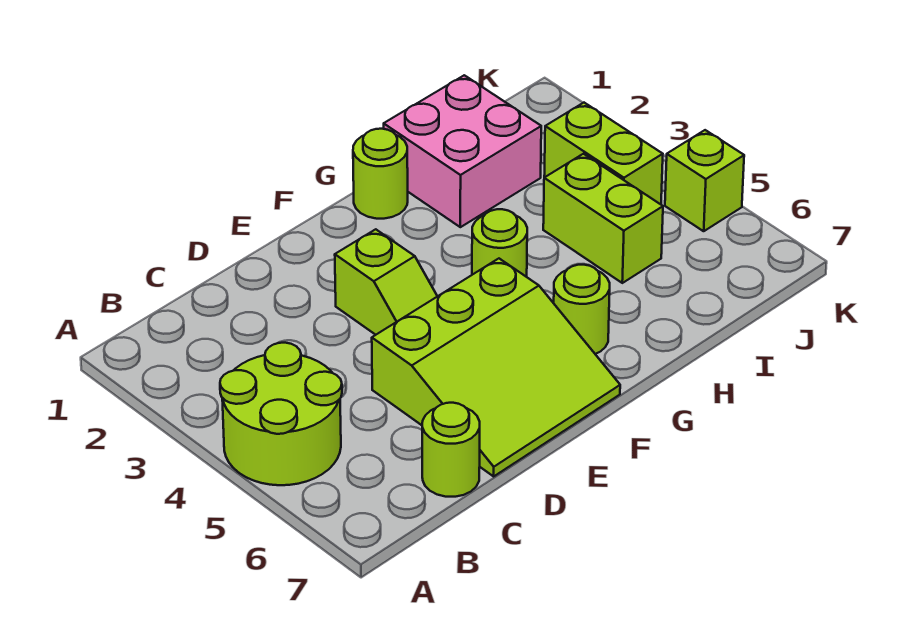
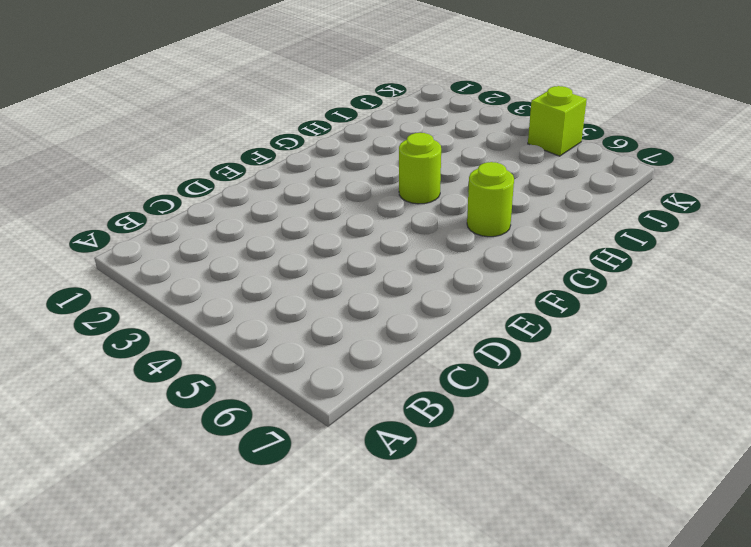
none -> lime 2x2 round brick [220,343,342,485]
none -> lime 1x1 round brick [422,403,480,497]

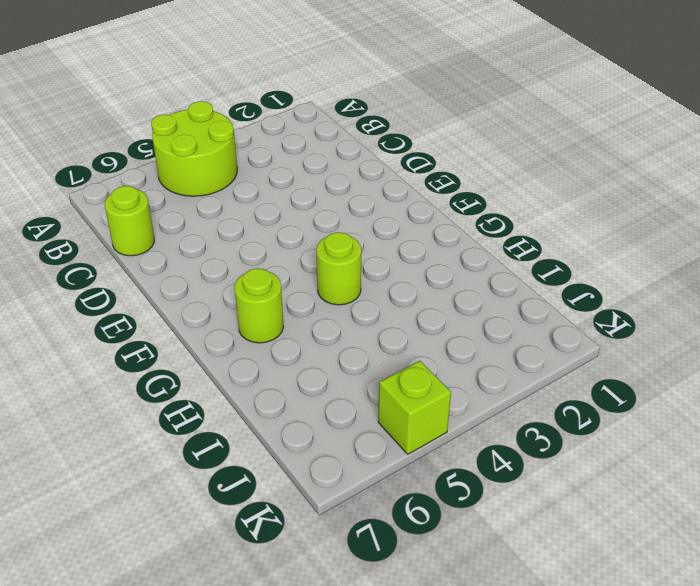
none -> lime 3x3 slope [372,259,620,476]
none -> lime 1x2 slope [335,229,437,335]

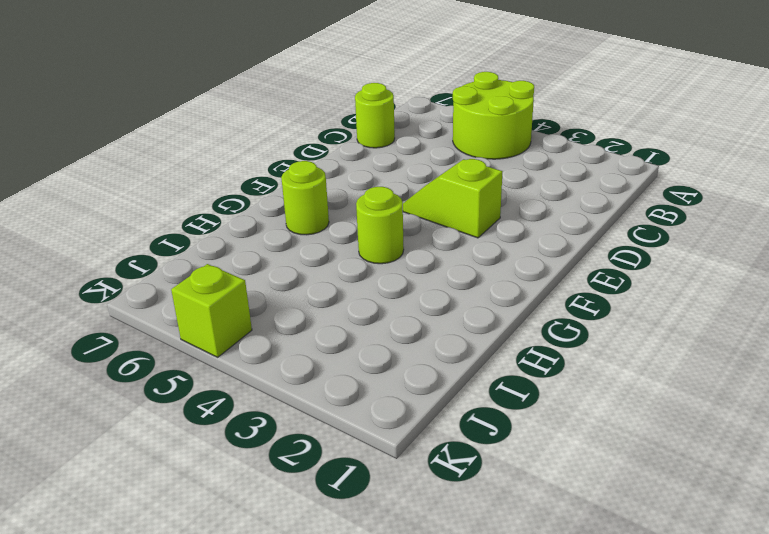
none -> lime 3x3 slope [372,259,620,476]
none -> lime 1x1 round brick [353,129,408,219]

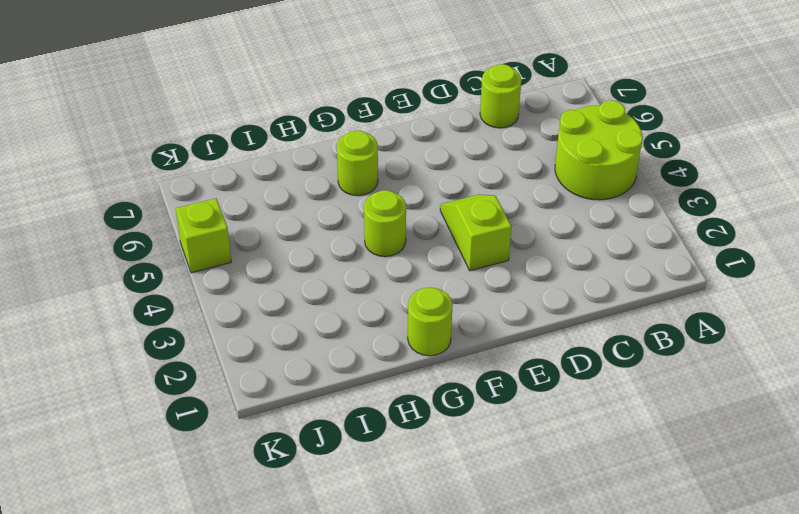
none -> lime 3x3 slope [372,259,620,476]
none -> pink 2x2 brick [384,75,541,227]

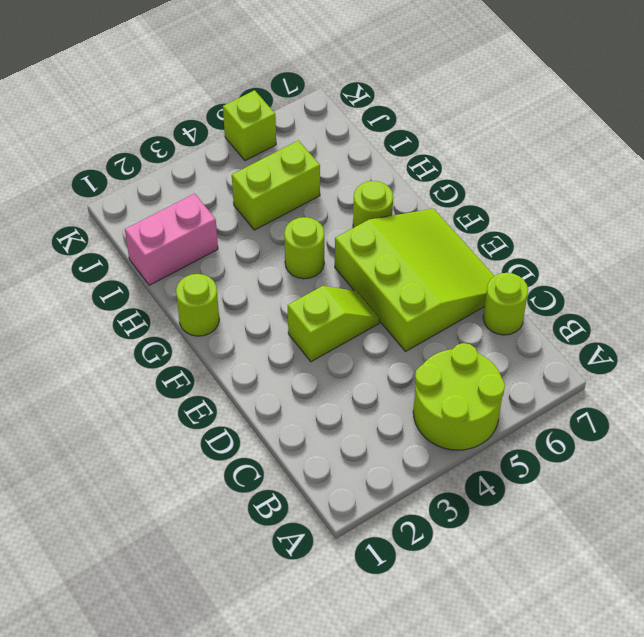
pink 1x2 brick [125,194,218,285] -> pink 2x2 brick [384,75,541,227]
none -> lime 1x2 brick [544,103,663,204]

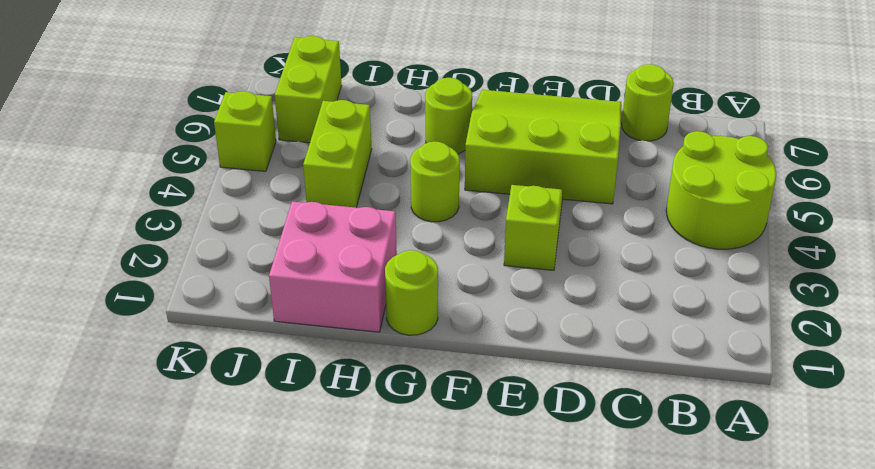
lime 1x2 brick [275,36,342,143] -> lime 1x2 brick moved to [544,103,663,204]

